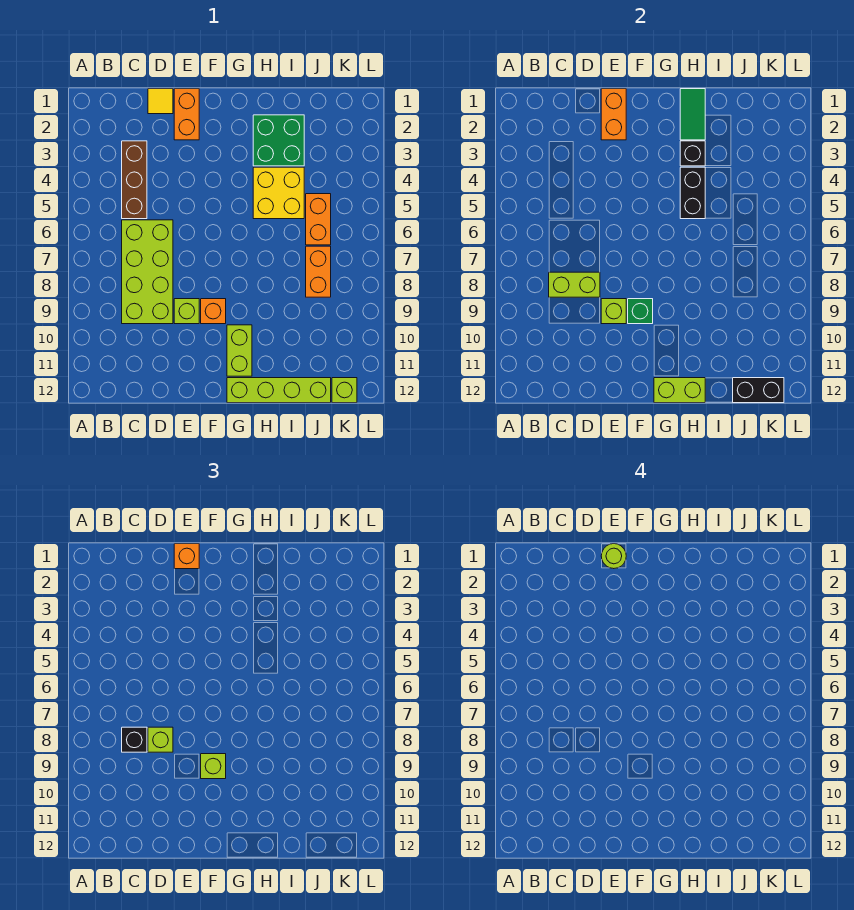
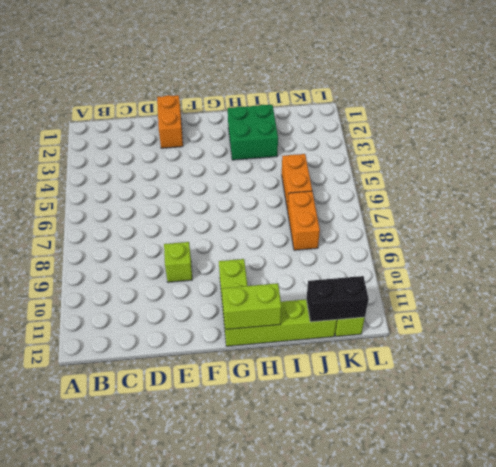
none -> brown 1x3 brick [122,141,147,219]
none -> lime 2x4 brick [122,220,173,324]
none -> yellow 1x1 tile [148,89,173,114]

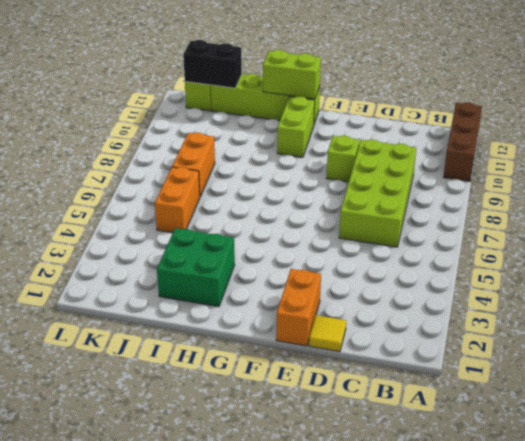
brown 1x3 brick [444,102,482,181] -> brown 1x3 brick moved to [122,141,147,219]
none -> orange 1x1 brick [201,299,226,324]
none -> yellow 2x2 brick [253,167,304,219]
none -> lime 1x2 brick [549,272,600,297]

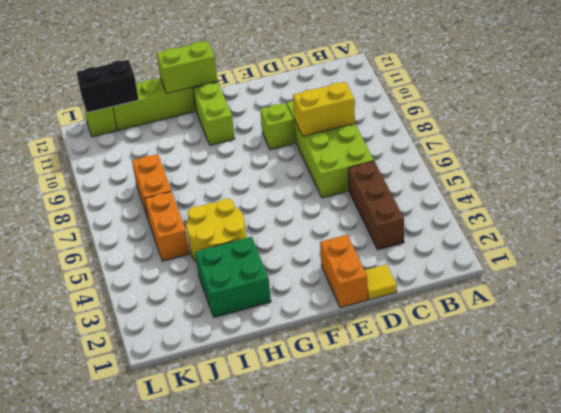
yellow 1x2 brick [293,82,355,136] -> lime 1x2 brick [549,272,600,297]
yellow 2x2 round brick [186,199,246,261] -> yellow 2x2 brick [253,167,304,219]
none -> orange 1x1 brick [201,299,226,324]
none -> orange 1x2 brick [601,89,626,140]
none -> lime 1x1 brick [601,299,626,324]

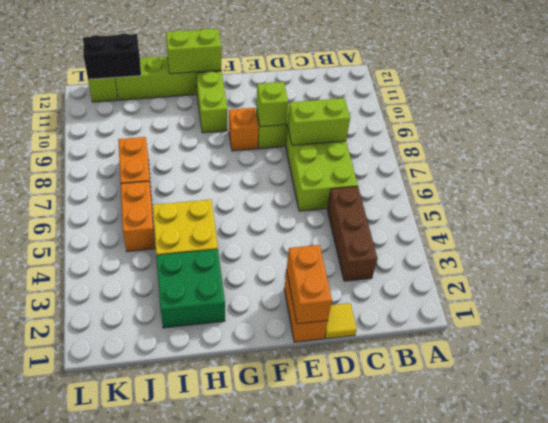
none -> green 1x1 brick [628,299,653,324]
none -> green 1x2 tile [680,89,705,140]
none -> black 1x1 brick [680,141,705,166]

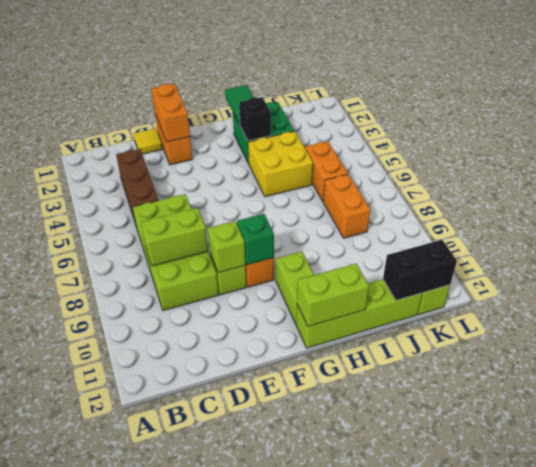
none -> black 1x2 brick [680,167,705,219]
none -> black 1x1 brick [122,727,147,752]
none -> lime 1x1 brick [148,727,173,752]

